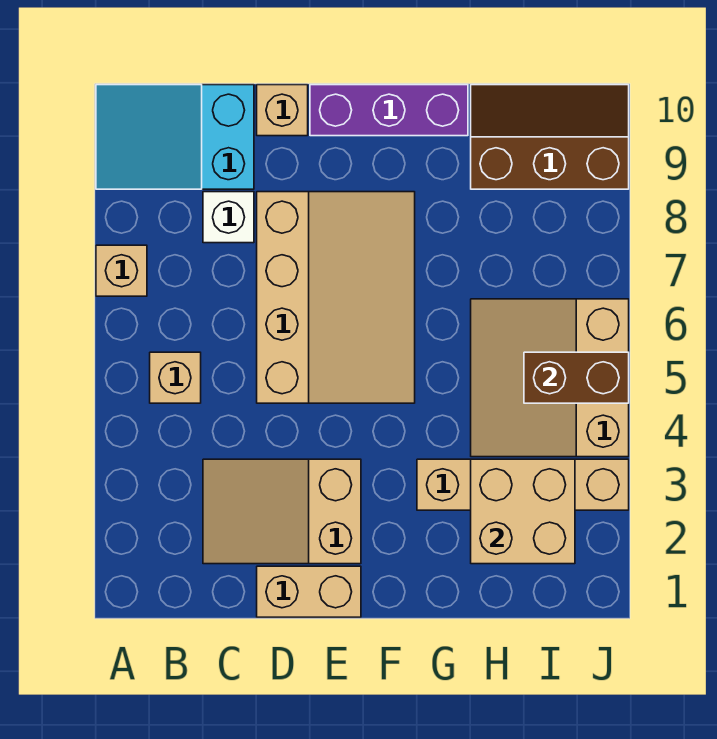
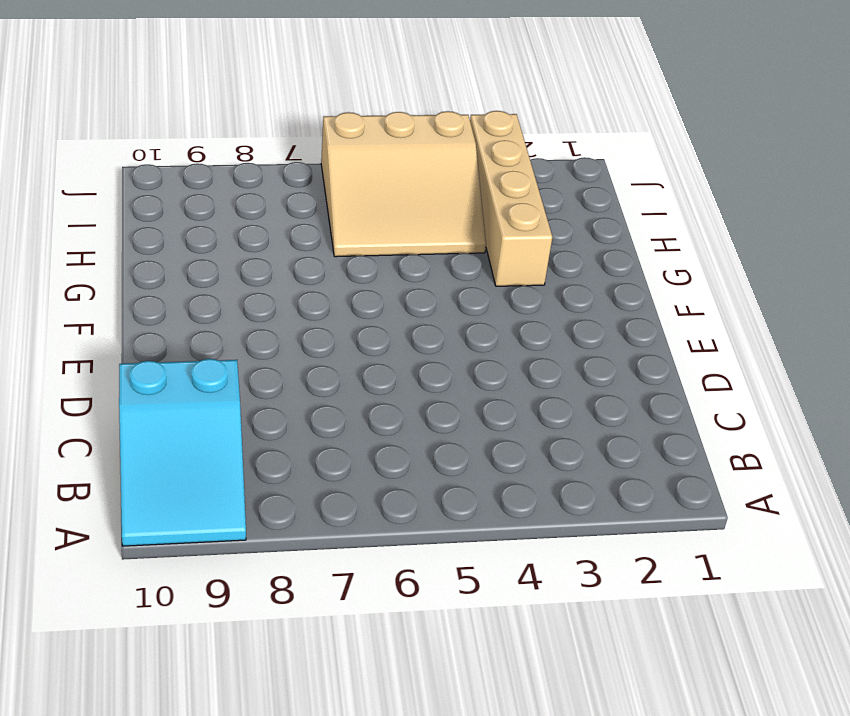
none -> tan 1x1 brick [96,245,147,296]
none -> tan 1x1 brick [150,352,201,403]
none -> tan 2x3 slope [203,459,361,564]

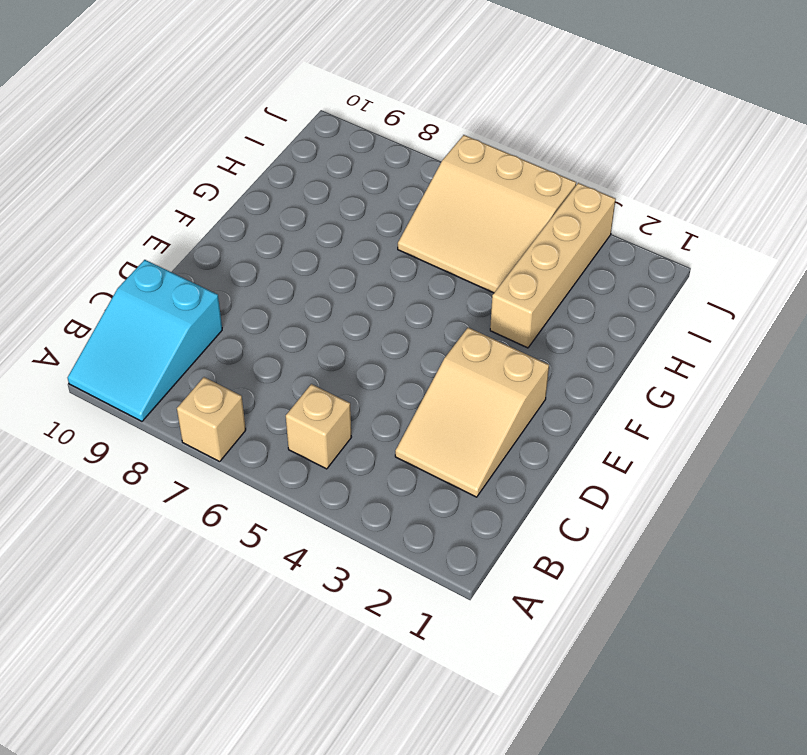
none -> white 1x1 brick [203,192,254,243]
none -> tan 1x2 brick [257,566,361,617]
none -> tan 3x4 slope [257,192,415,403]

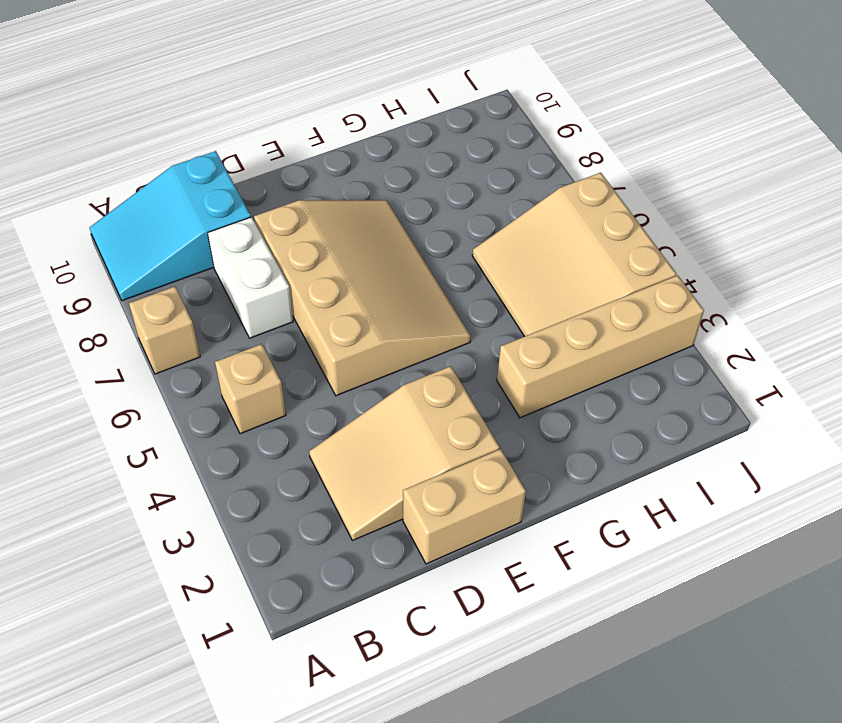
white 1x2 brick [208,217,293,338] -> white 1x1 brick [203,192,254,243]
none -> tan 1x1 brick [257,85,308,136]
none -> purple 1x3 brick [310,85,468,136]
none -> brown 2x3 slope [471,85,629,189]

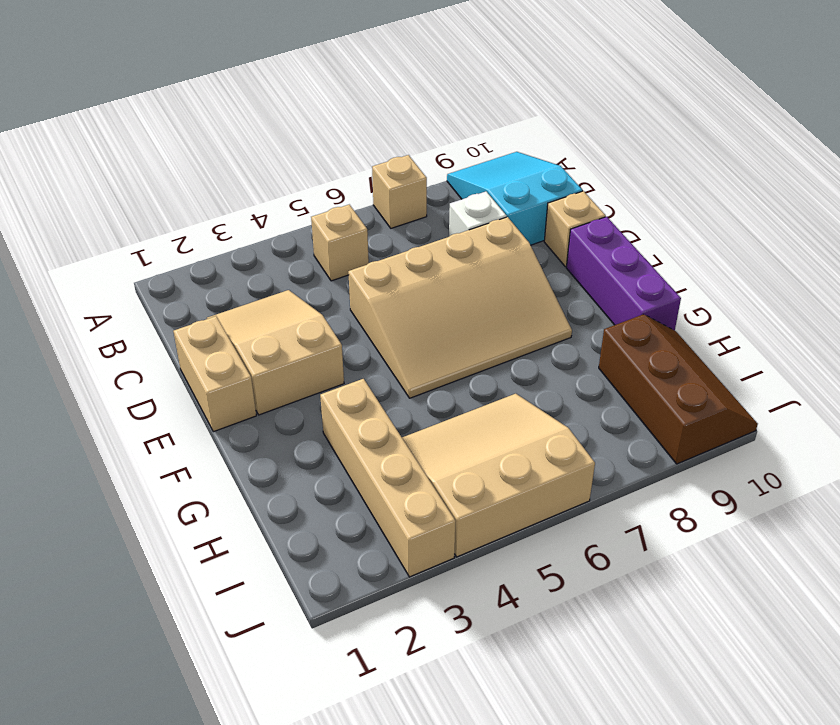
none -> tan 2x2 brick [471,459,575,564]
none -> brown 1x2 brick [524,352,629,403]

